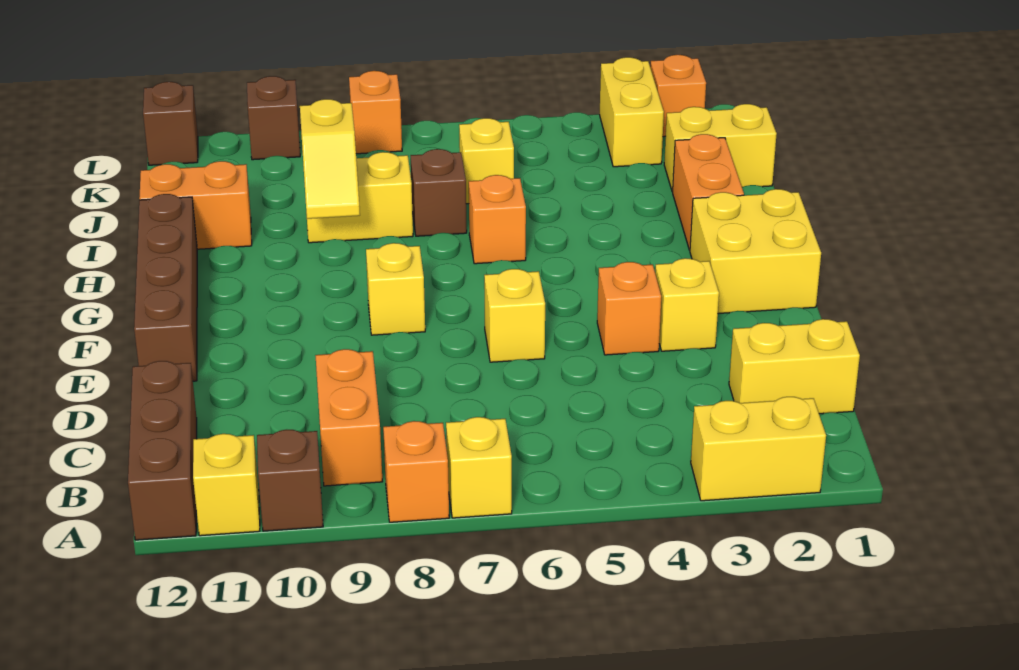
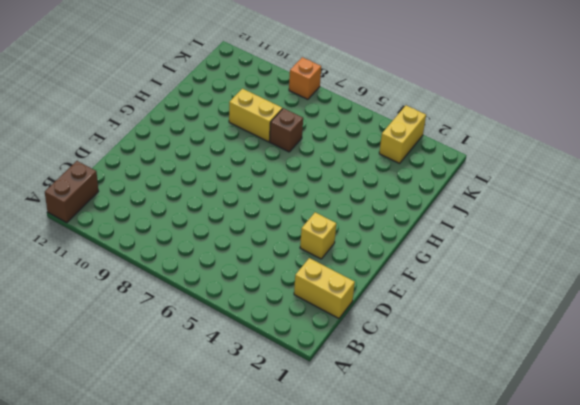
brown 1x2 brick [45,161,99,223] -> brown 1x3 brick [128,361,197,540]
none -> yellow 1x2 brick [691,397,826,501]
none -> yellow 1x1 brick [446,417,512,518]
none -> orange 1x1 brick [383,421,449,522]

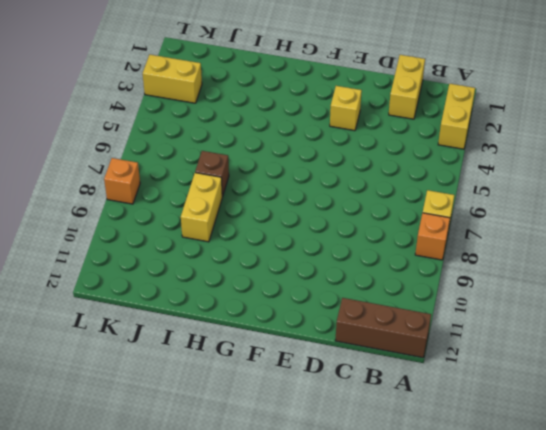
none -> brown 1x1 brick [257,430,323,531]
none -> yellow 1x1 brick [193,434,260,536]
none -> orange 1x2 brick [315,349,383,486]

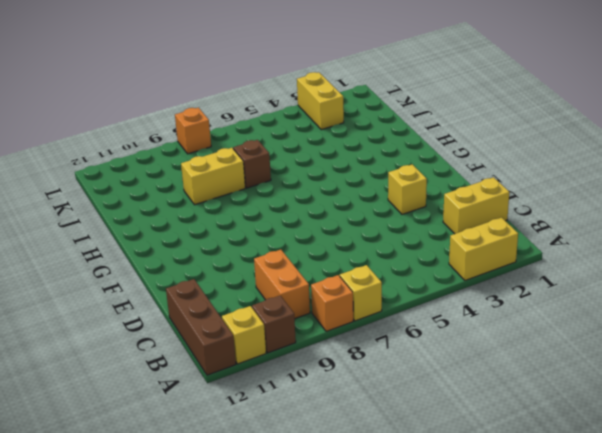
none -> orange 1x1 brick [597,262,661,355]
none -> yellow 1x1 brick [484,269,545,362]
none -> brown 1x4 brick [134,194,197,381]

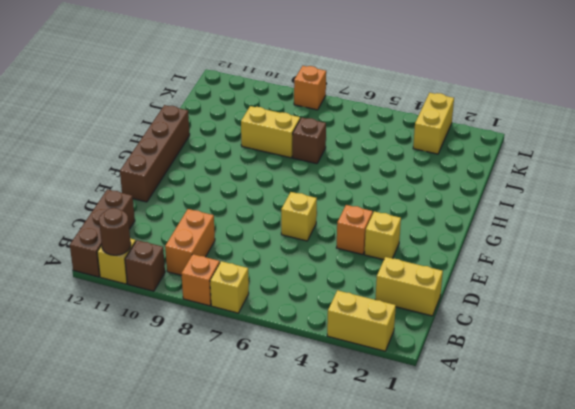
brown 1x1 round brick [99,208,131,255] -> none
none -> yellow 2x2 brick [690,189,821,314]
none -> yellow 1x1 brick [366,243,425,335]
none -> orange 1x2 brick [673,134,744,250]

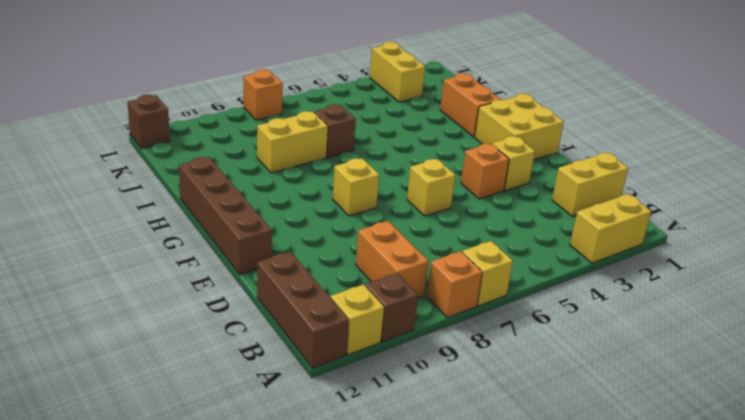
none -> orange 1x1 brick [469,175,526,264]
none -> orange 1x2 brick [139,161,252,249]
none -> yellow 1x2 brick [664,104,777,192]

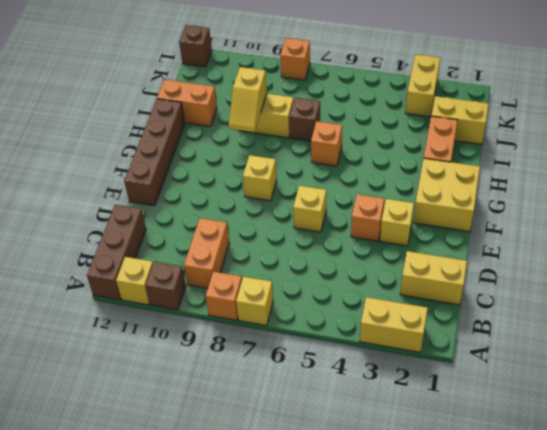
none -> yellow 1x1 brick [459,118,514,204]
none -> orange 1x1 brick [650,55,706,137]
none -> brown 1x1 brick [247,76,300,160]

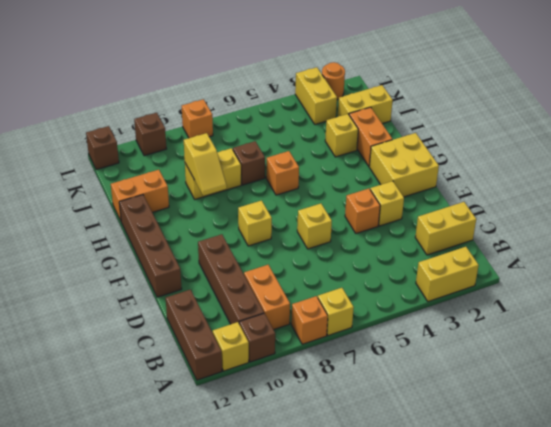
brown 1x4 brick [198,234,264,324] -> none
yellow 1x1 brick [325,114,358,157] -> yellow 1x1 brick moved to [459,118,514,204]
orange 1x1 round brick [322,62,345,99] -> orange 1x1 brick [650,55,706,137]

